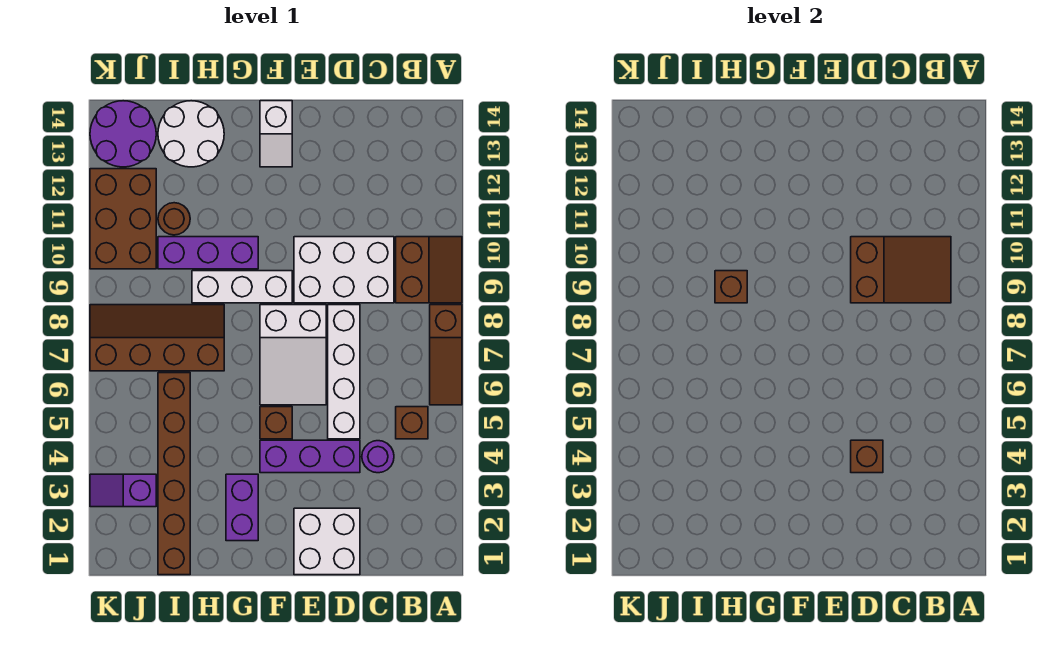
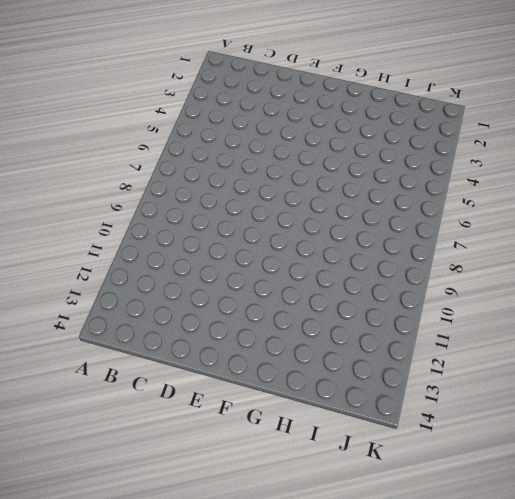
none -> brown 1x3 slope [430,305,462,405]
none -> brown 2x2 slope [396,237,462,303]
none -> brown 1x1 brick [396,407,428,439]

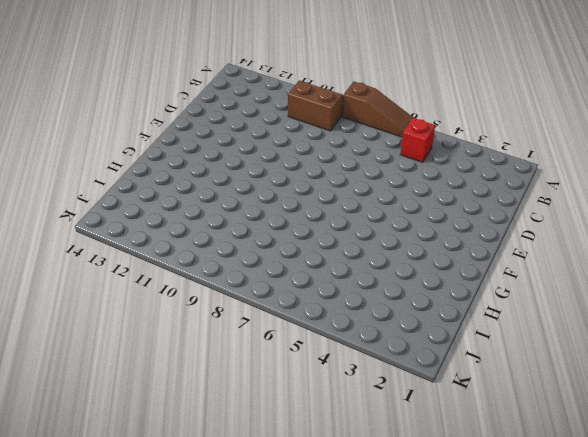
red 1x1 brick [400,118,435,162] -> brown 1x1 brick [396,407,428,439]
none -> purple 1x1 round brick [362,441,394,473]
none -> white 2x3 brick [294,237,394,303]
none -> white 2x2 brick [294,508,360,575]

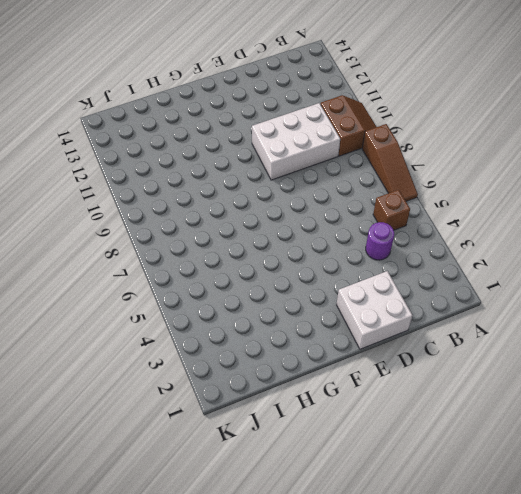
none -> purple 1x3 brick [260,440,360,473]
none -> white 1x4 brick [328,305,360,439]
none -> white 2x3 slope [260,305,326,405]

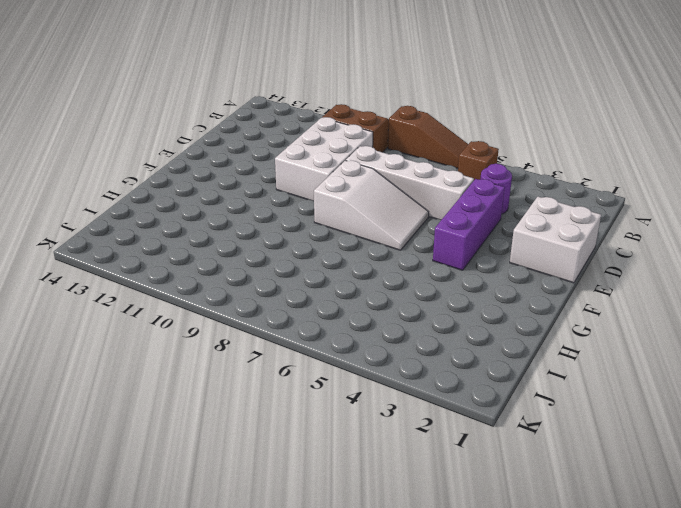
none -> brown 1x1 brick [260,407,292,439]
none -> white 1x3 brick [192,271,292,303]
none -> white 1x2 slope [260,101,292,167]

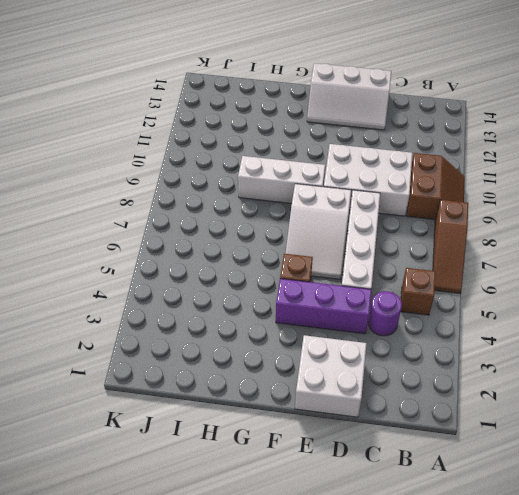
white 2x3 slope [307,63,391,130] -> white 1x2 slope [260,101,292,167]
none -> purple 1x2 brick [226,474,258,541]
none -> purple 1x3 brick [158,237,258,269]
none -> brown 2x4 slope [90,305,224,371]

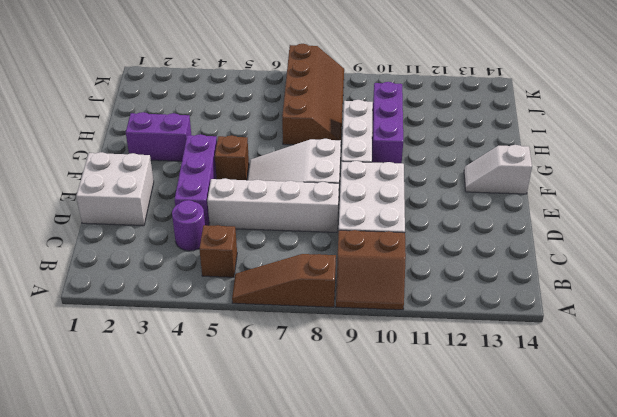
none -> white 2x2 round brick [158,101,224,167]
none -> brown 1x6 brick [158,373,190,575]
none -> brown 1x1 round brick [158,203,190,235]

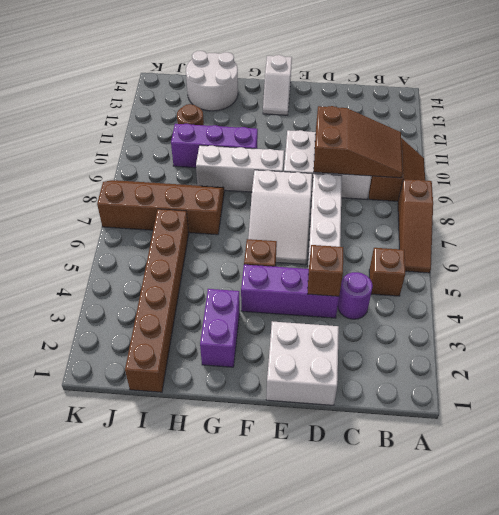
none -> purple 1x2 slope [90,474,156,507]
none -> brown 2x3 brick [90,169,156,269]
none -> purple 2x2 round brick [90,101,156,167]

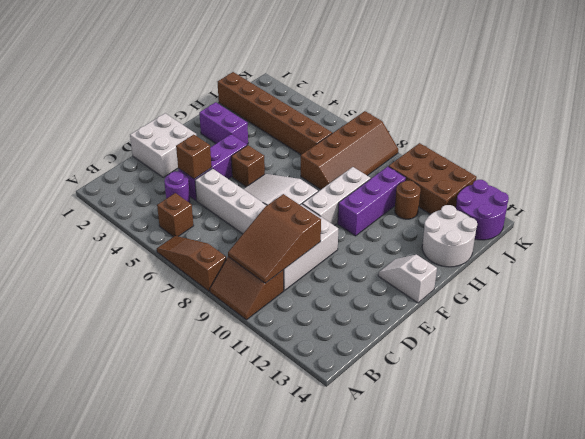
none -> purple 1x2 slope [90,474,156,507]
none -> brown 1x1 brick [715,271,747,303]

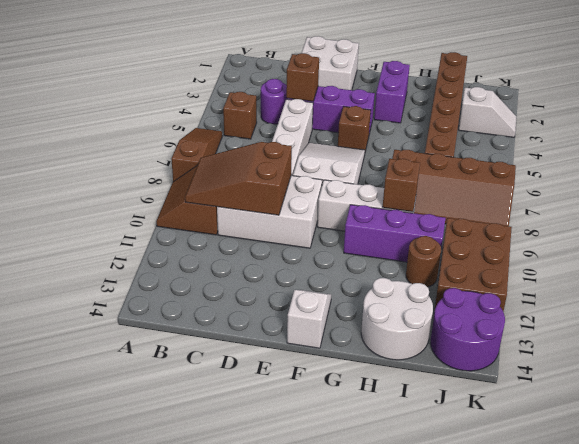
white 1x2 slope [459,87,517,137] -> purple 1x2 slope [90,474,156,507]

